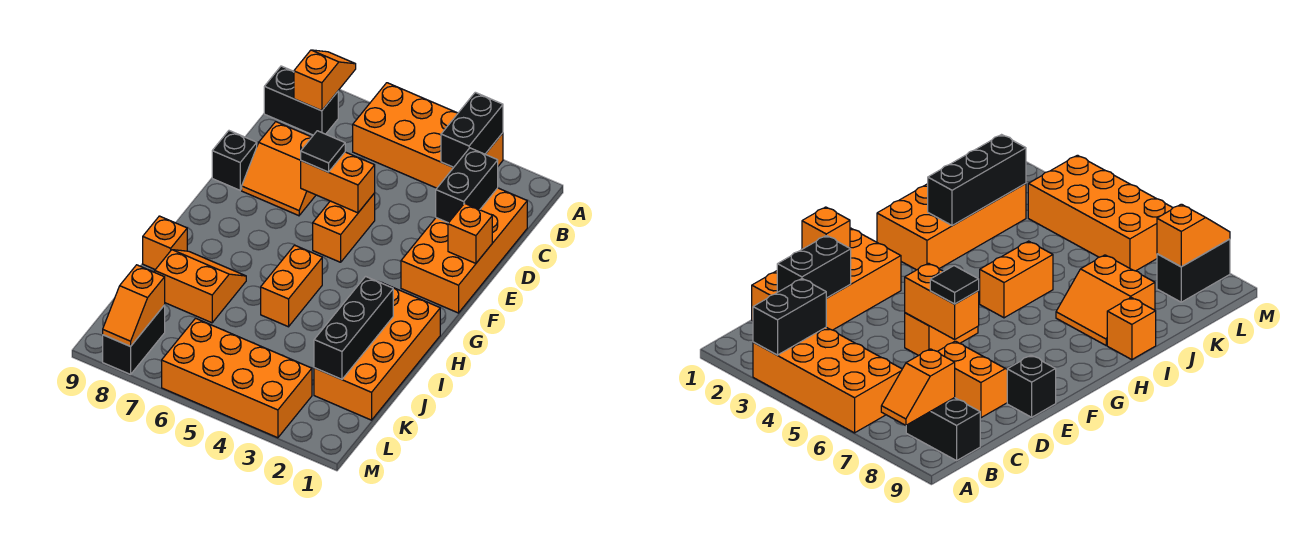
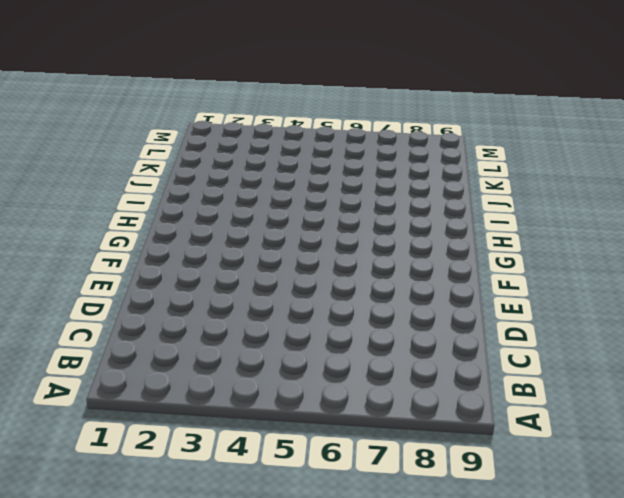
none -> orange 2x4 brick [353,83,503,188]
none -> black 1x2 brick [264,66,338,135]
none -> orange 2x4 brick [401,188,527,313]

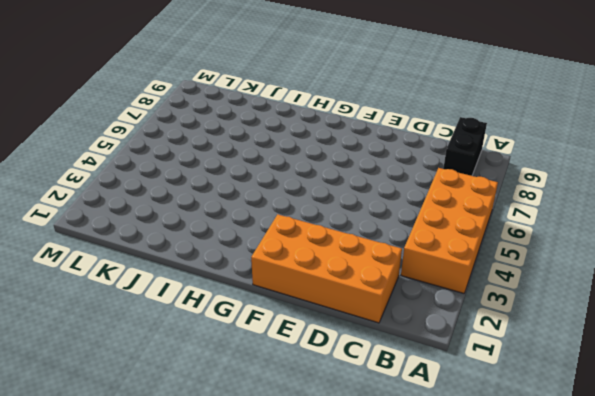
none -> orange 2x2 slope [242,122,316,216]
none -> orange 1x2 brick [313,193,375,262]
none -> black 1x1 brick [212,131,257,190]

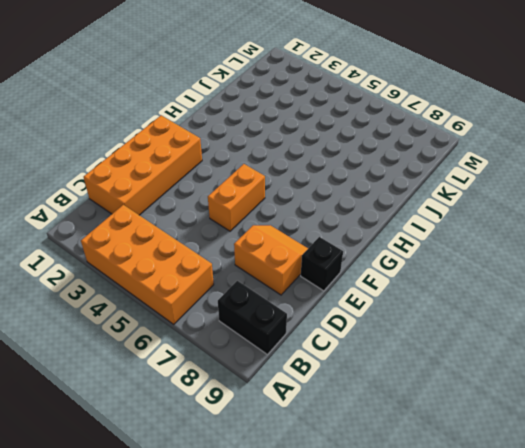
none -> orange 2x4 brick [314,283,440,420]
none -> orange 1x2 brick [261,245,322,327]
none -> orange 2x2 slope [155,250,246,323]

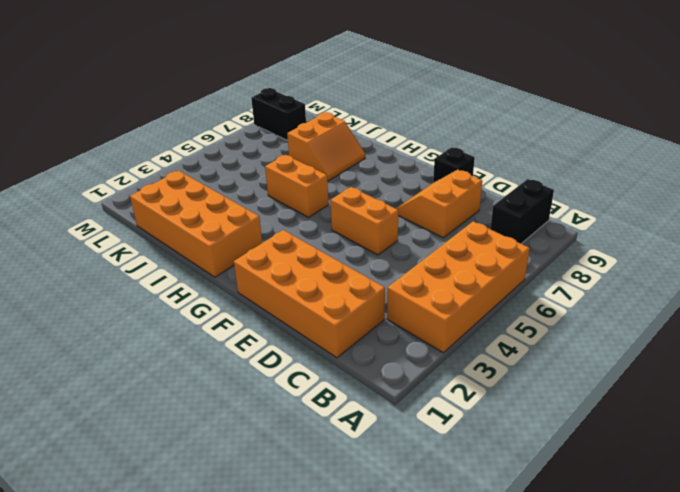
none -> orange 1x1 brick [143,216,187,270]
none -> orange 2x4 brick [162,318,312,438]
none -> black 1x2 brick [441,92,503,167]

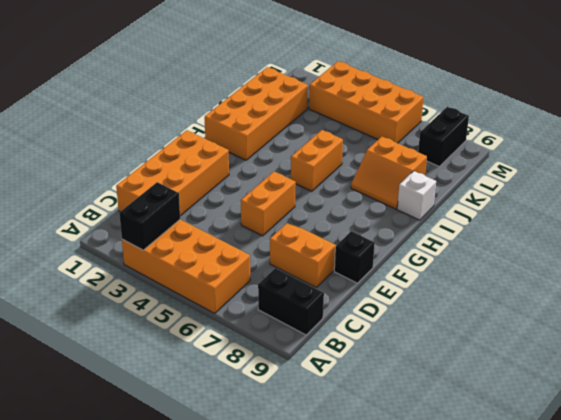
white 1x1 brick [397,171,436,220] -> orange 1x1 brick [143,216,187,270]
none -> orange 1x2 slope [294,50,356,111]
none -> black 1x2 brick [436,148,498,223]
none -> orange 1x1 brick [448,203,492,263]

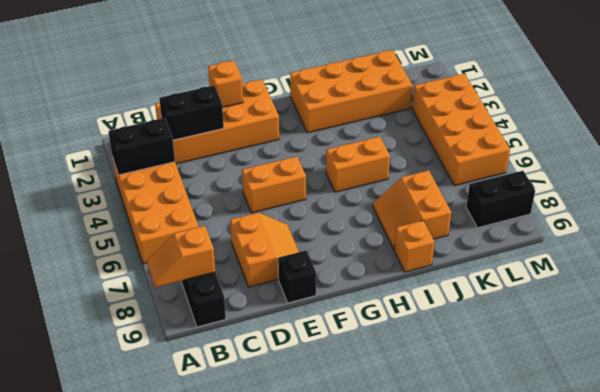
none -> orange 1x2 brick [301,152,375,213]
none -> black 1x3 brick [314,277,393,379]
none -> orange 1x2 slope [103,265,165,346]

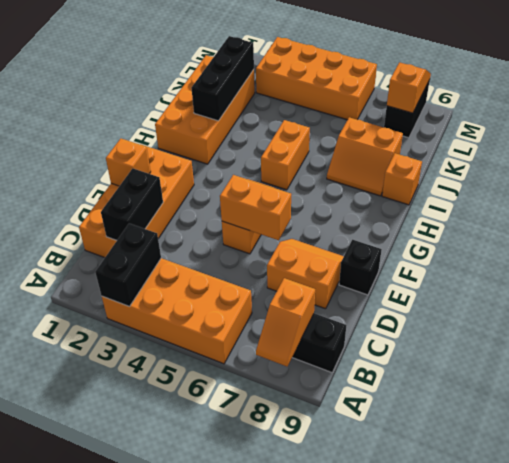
none -> black 1x1 tile [301,131,345,172]

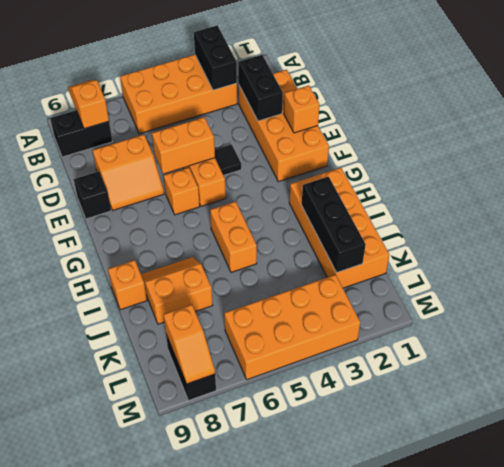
black 1x1 tile [215,145,241,175] -> black 1x1 tile moved to [301,131,345,172]
orange 1x1 brick [164,167,200,215] -> none

